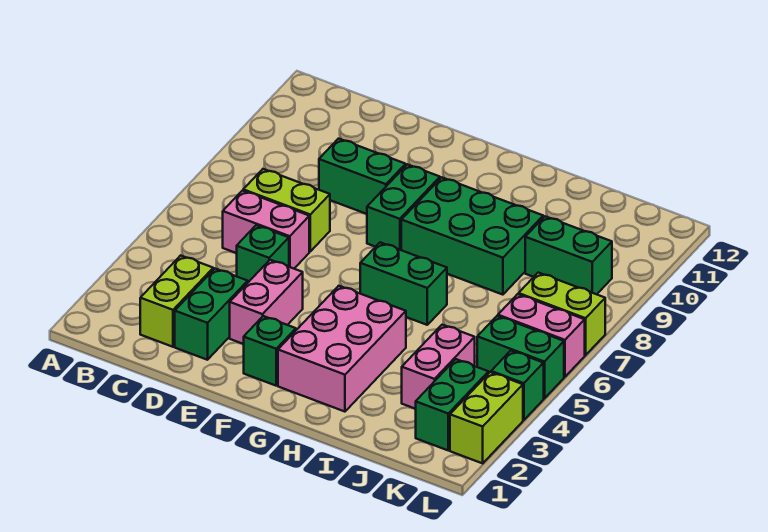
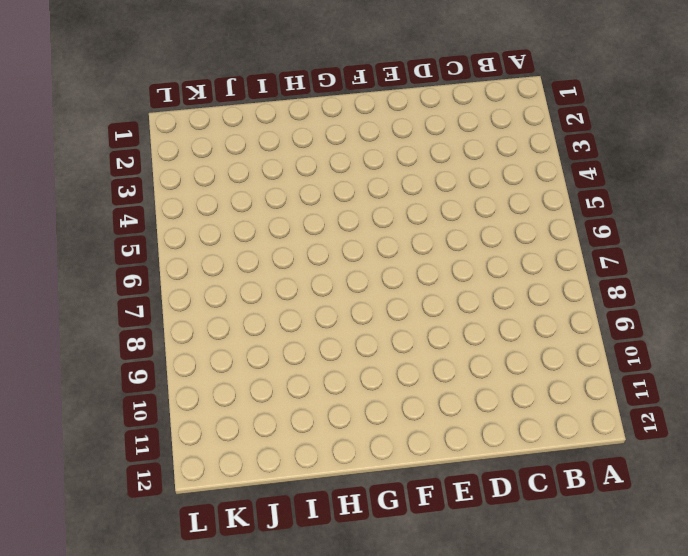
none -> lime 1x2 brick [140,255,213,347]
none -> pink 1x2 brick [223,191,309,269]
none -> lime 1x2 brick [243,169,330,251]

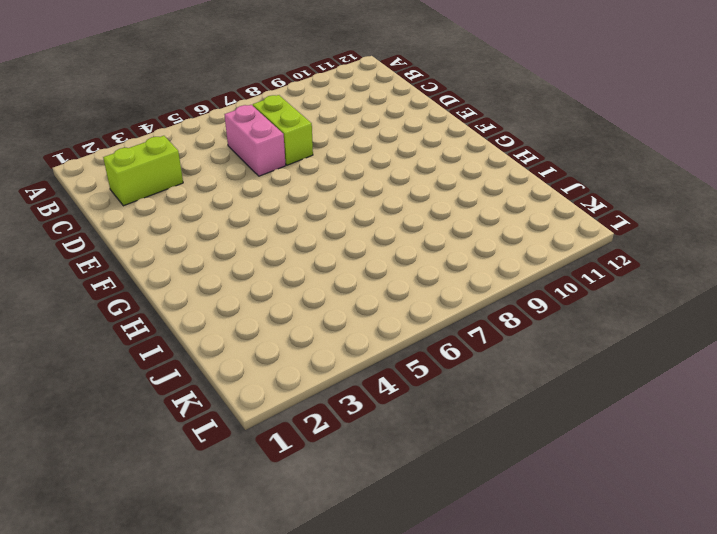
none -> green 1x2 brick [175,269,248,360]
none -> green 1x1 brick [237,225,289,282]
none -> green 1x2 brick [319,139,406,214]

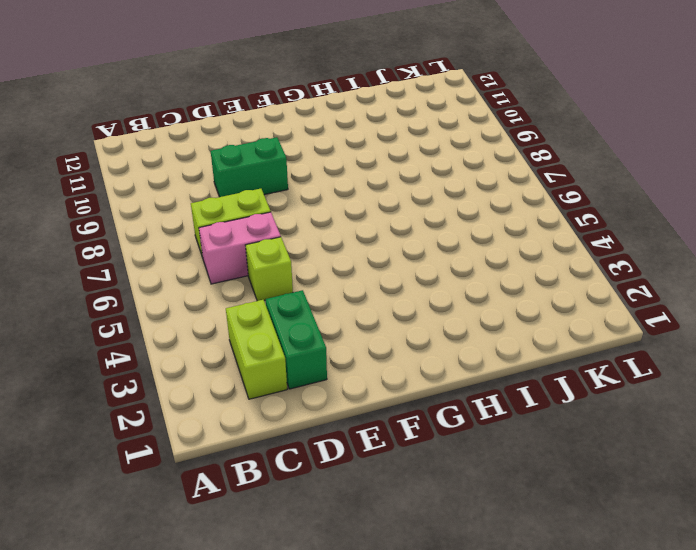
lime 1x1 brick [245,237,293,301] -> green 1x1 brick [237,225,289,282]
none -> pink 1x2 brick [230,260,303,344]
none -> green 1x1 brick [244,316,296,386]
none -> green 1x2 brick [367,164,440,250]

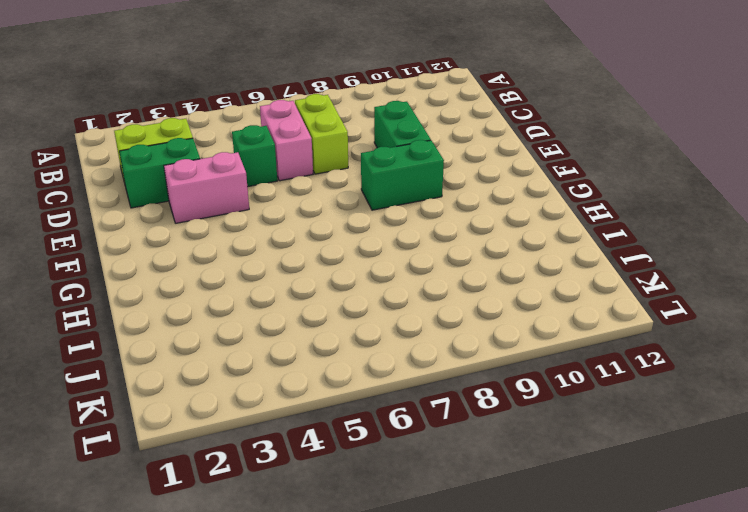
none -> green 1x1 brick [244,316,296,386]
none -> pink 2x3 brick [278,286,406,412]
none -> green 1x2 brick [360,242,447,325]

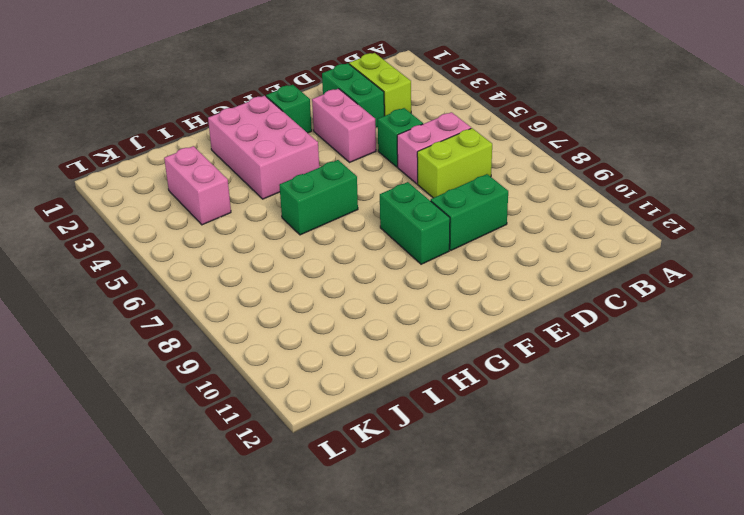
none -> green 2x3 brick [401,177,543,295]
none -> green 1x2 brick [525,216,612,294]
none -> green 1x2 brick [416,359,489,450]

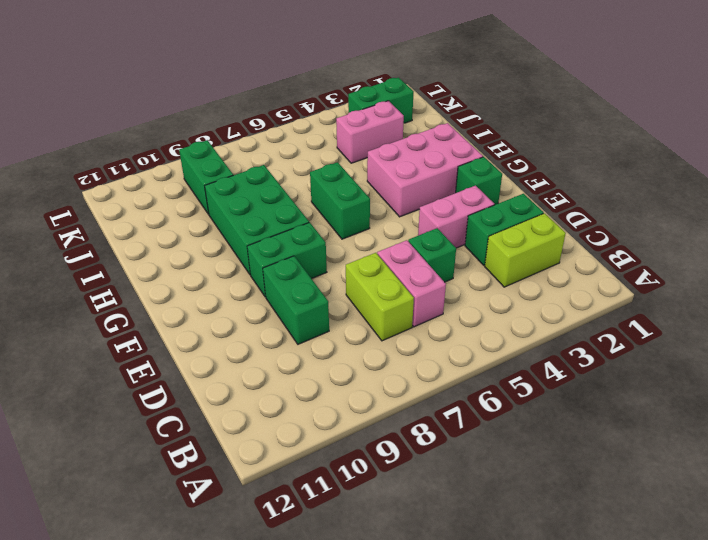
none -> green 1x2 brick [477,316,564,399]
none -> pink 1x2 brick [498,294,585,377]
none -> lime 1x2 brick [519,273,605,355]

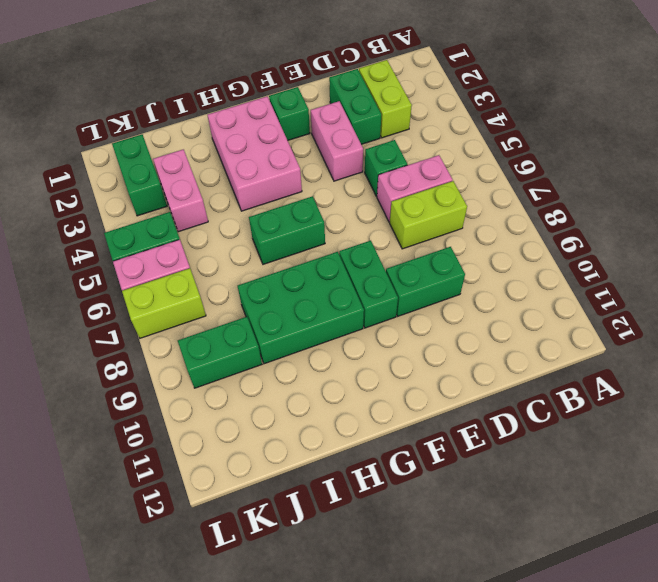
none -> lime 1x2 brick [450,372,523,463]
none -> green 1x1 brick [491,351,544,420]

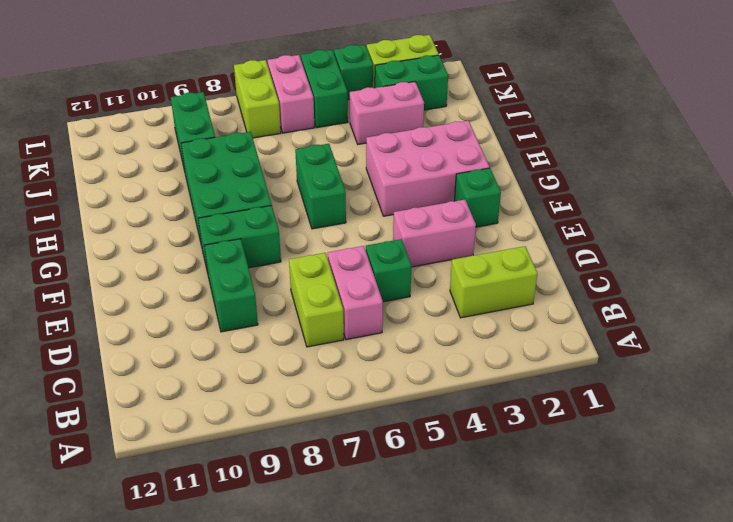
none -> green 1x2 brick [175,269,248,360]

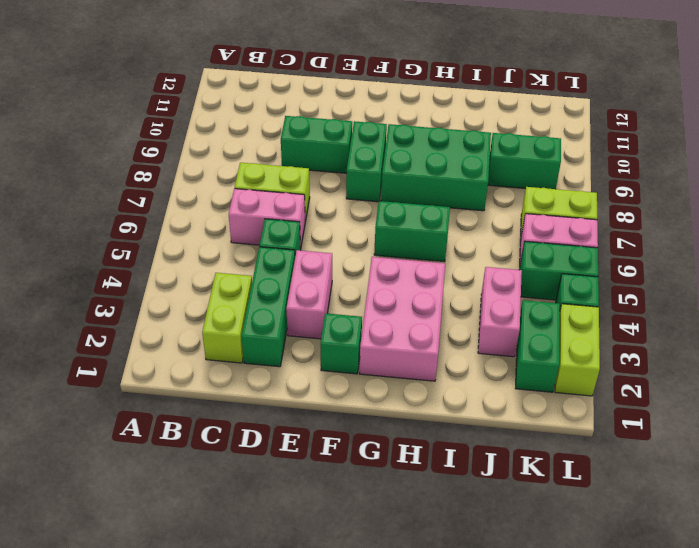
green 1x3 brick [241,247,295,367] -> green 1x2 brick [175,269,248,360]

